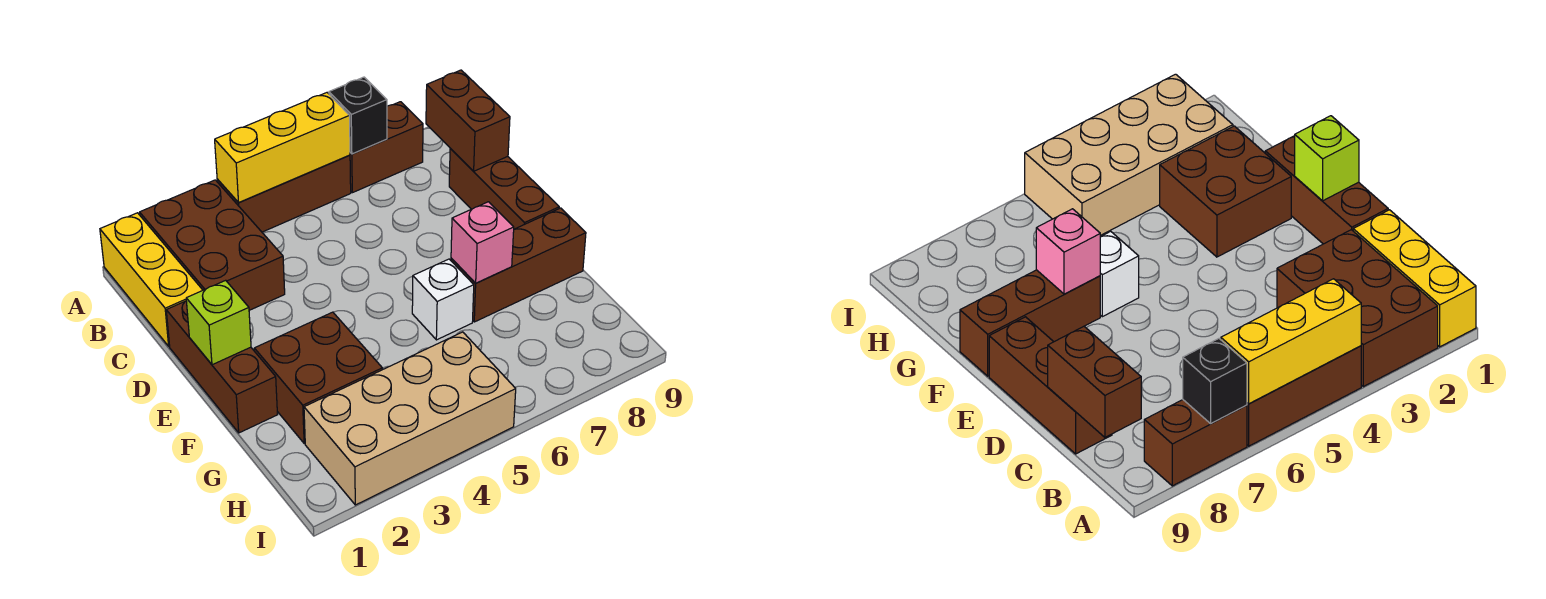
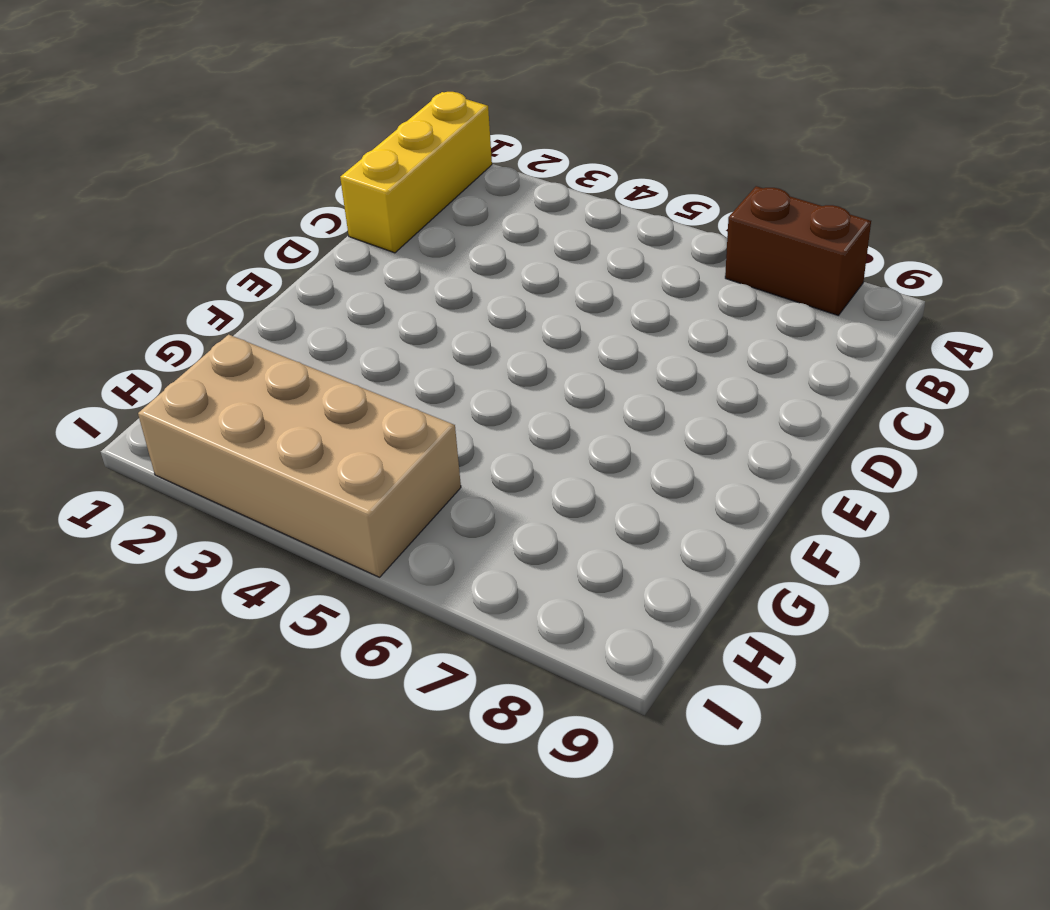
none -> brown 2x3 brick [140,180,285,310]
none -> brown 1x3 brick [217,155,351,232]
none -> brown 1x3 brick [449,149,559,229]

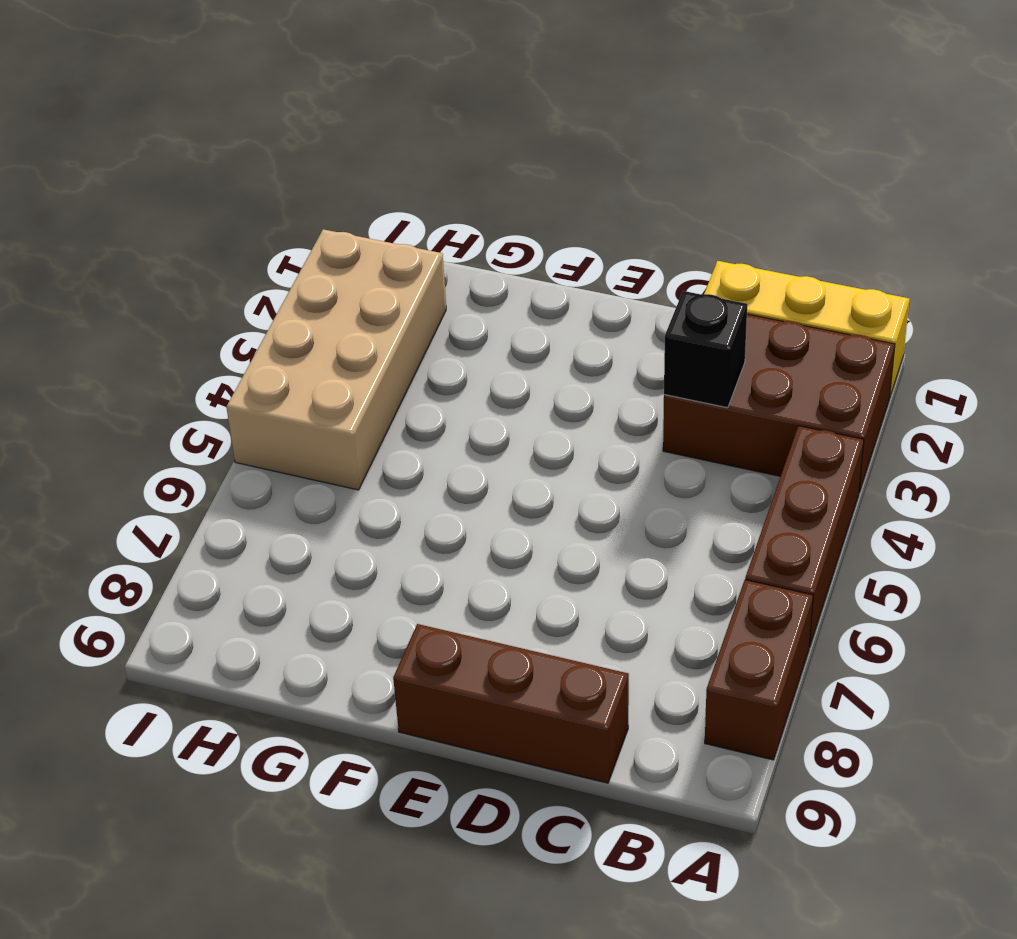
black 1x1 brick [664,291,747,408] -> black 1x1 brick moved to [329,77,387,154]
none -> brown 1x3 brick [166,301,277,433]
none -> brown 2x2 brick [254,312,382,444]
none -> white 1x1 brick [412,259,474,340]

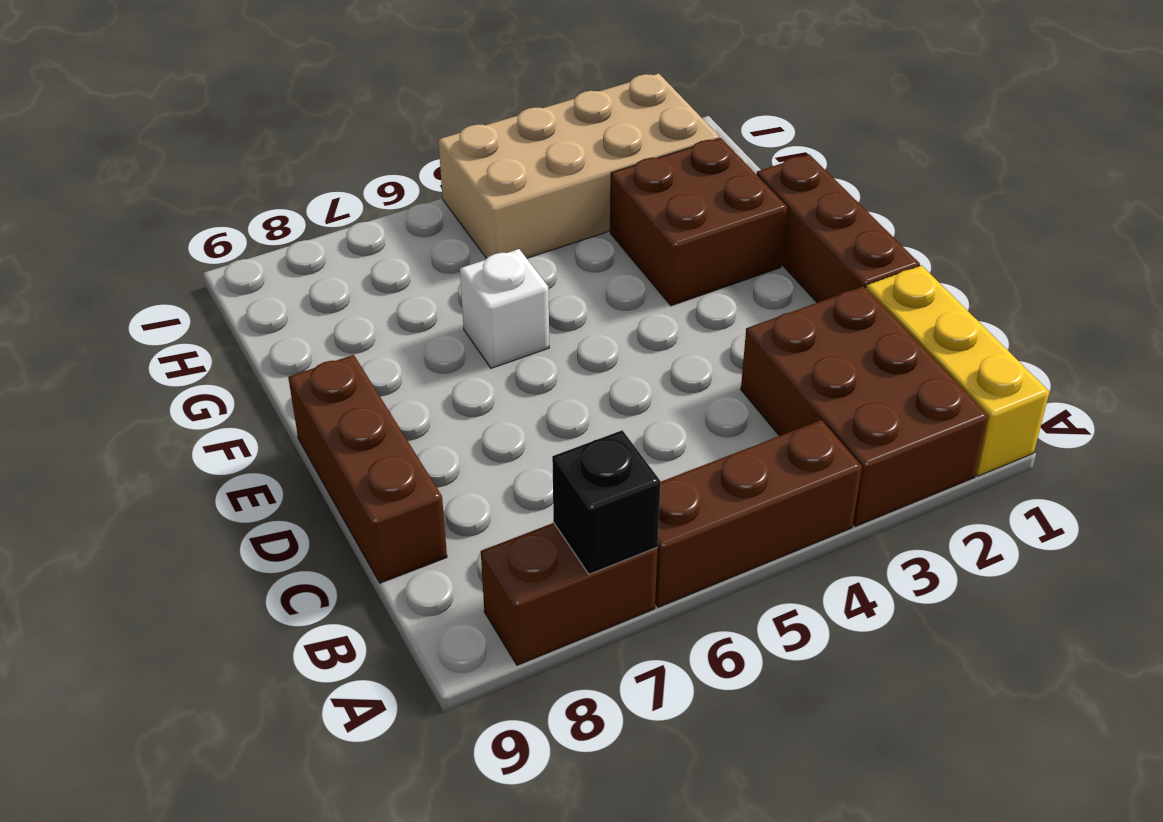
none -> brown 1x3 brick [451,208,586,322]
none -> yellow 1x3 brick [215,93,350,203]
none -> brown 1x2 brick [426,70,510,171]

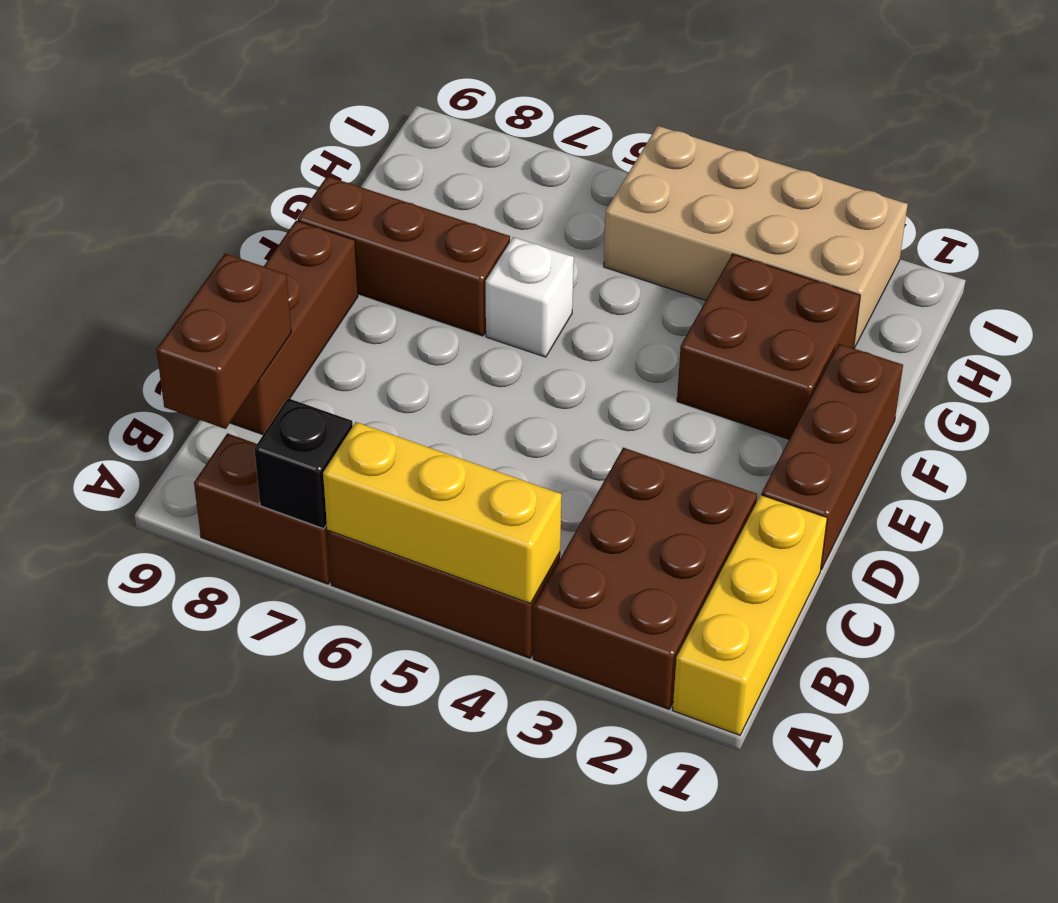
none -> lime 1x1 brick [186,280,251,365]
none -> pink 1x1 brick [451,202,514,283]

